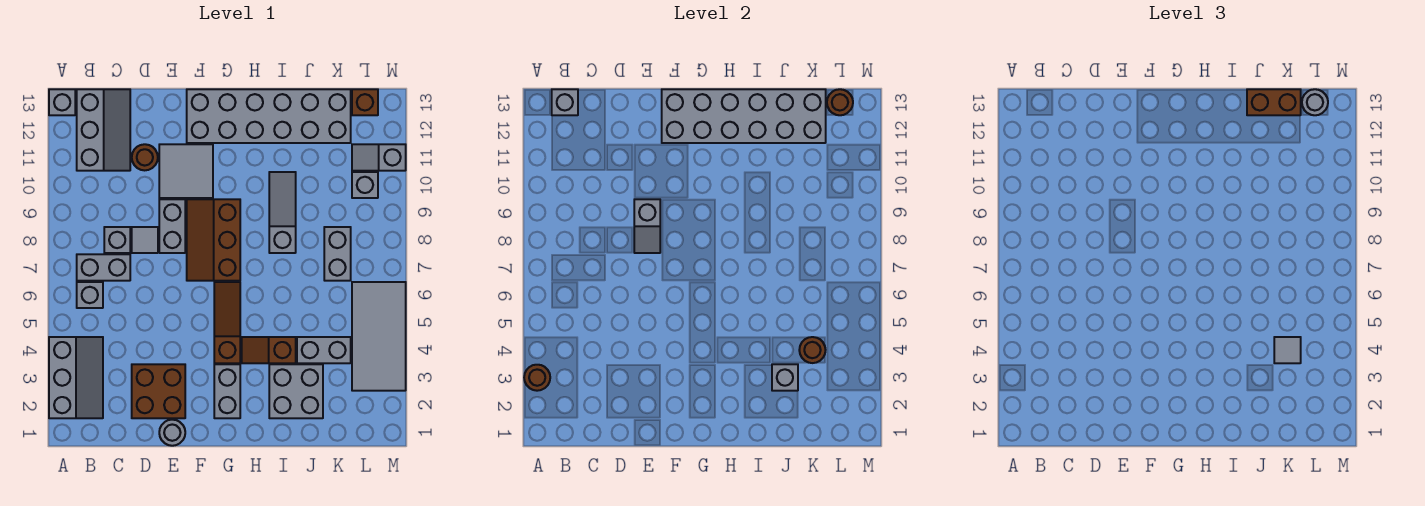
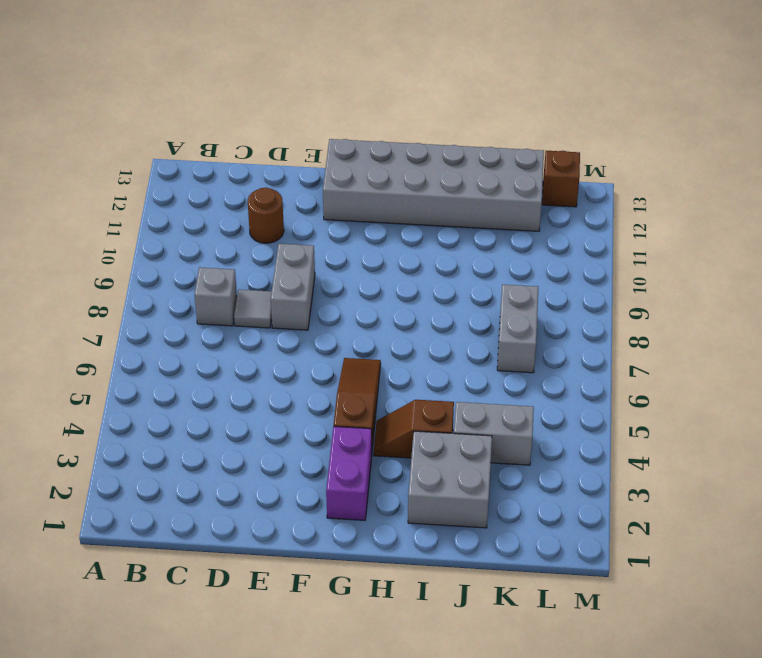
purple 1x2 brick [326,426,372,520] -> grey 1x2 brick [214,364,240,418]
none -> grey 2x3 slope [49,337,103,418]
none -> grey 1x1 brick [49,89,75,115]
none -> grey 1x1 brick [77,282,103,308]
none -> grey 1x2 brick [77,254,130,281]

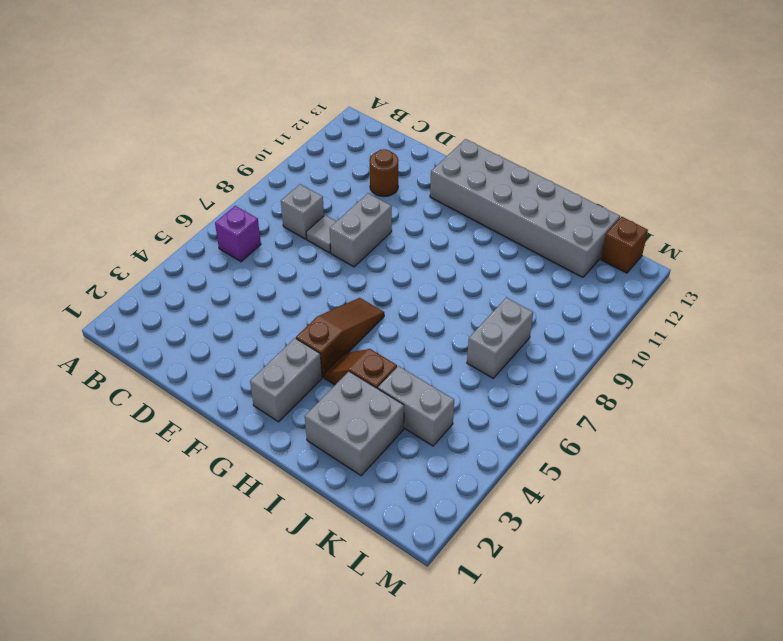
purple 1x1 brick [215,206,261,262] -> grey 1x1 brick [77,282,103,308]
none -> grey 2x3 slope [49,337,103,418]
none -> grey 1x1 brick [49,89,75,115]
none -> grey 1x2 brick [77,254,130,281]
none -> grey 2x3 slope [77,89,130,171]

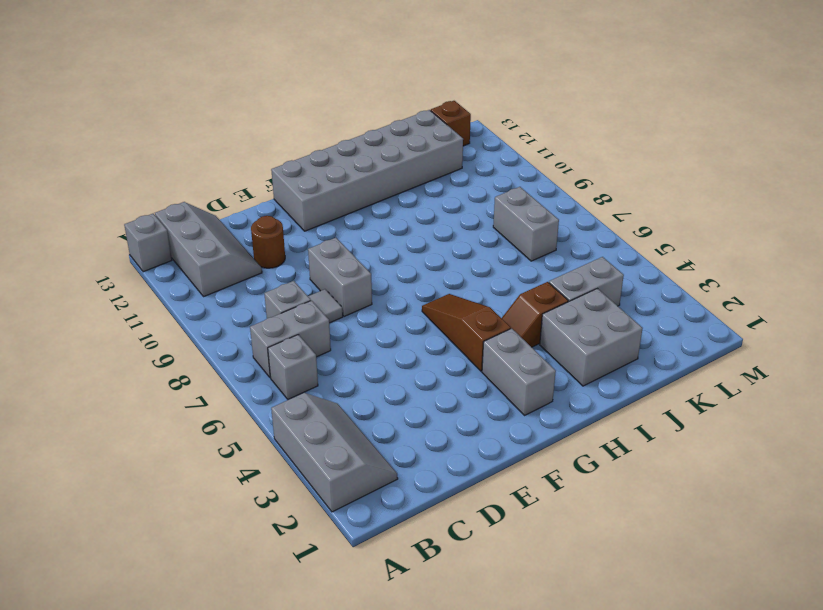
none -> brown 2x2 brick [132,364,185,418]
none -> grey 1x1 round brick [159,420,185,446]
none -> grey 2x2 tile [159,144,213,198]
none -> brown 2x3 slope [187,199,240,281]

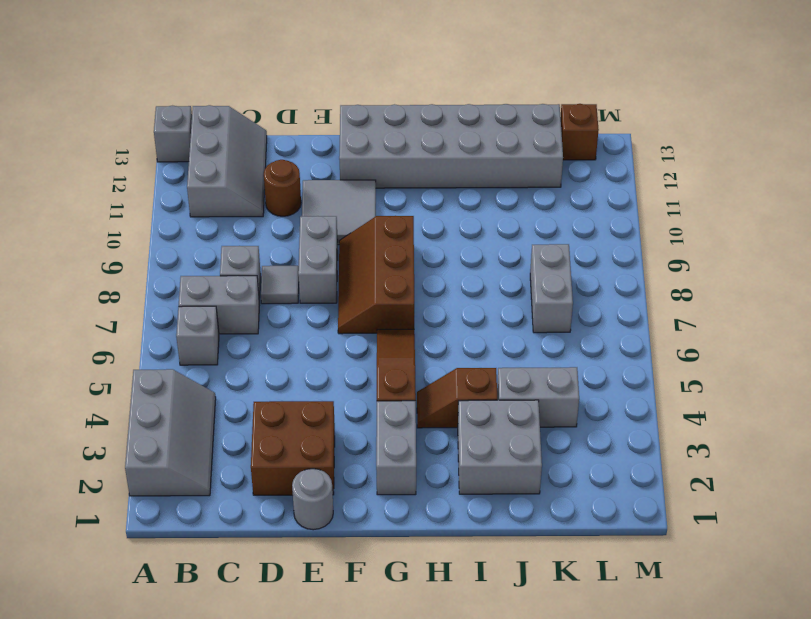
none -> grey 1x3 slope [269,172,296,253]
none -> grey 2x4 tile [352,282,406,391]
none -> grey 1x1 brick [352,172,378,198]
none -> grey 1x2 slope [352,144,406,171]

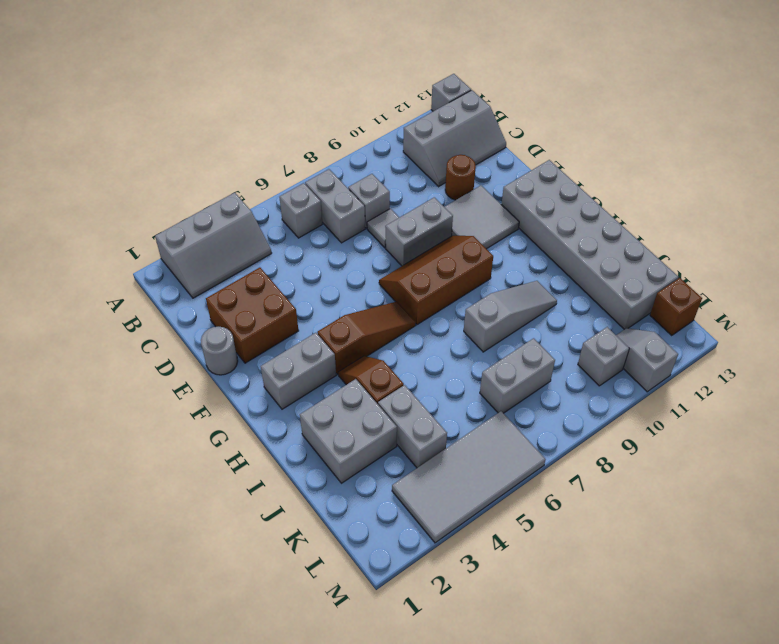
none -> brown 1x1 round brick [524,365,550,391]
none -> grey 1x1 brick [552,89,578,115]
none -> grey 1x2 slope [634,199,660,253]
none -> grey 2x6 brick [662,89,826,143]

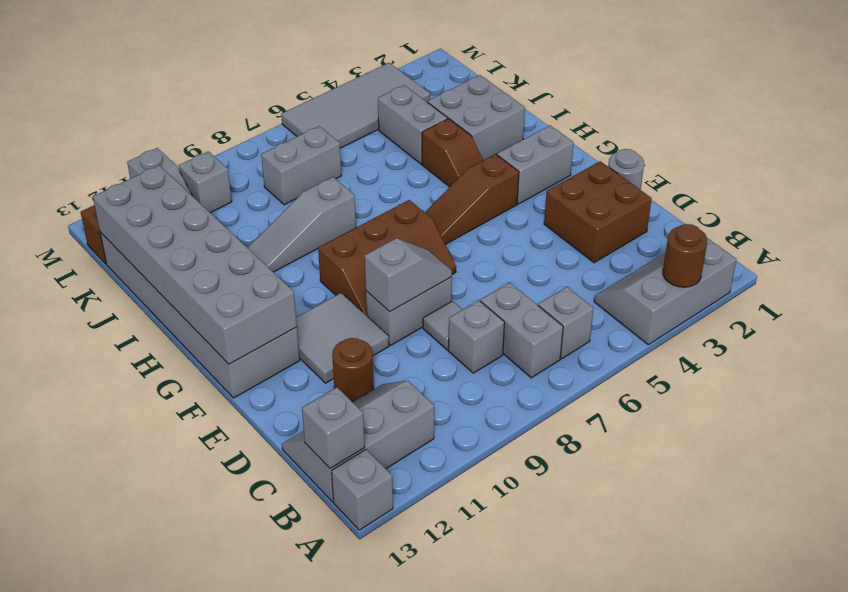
none -> grey 1x1 brick [772,364,798,391]
none -> brown 1x1 round brick [799,337,825,363]
none -> brown 1x1 round brick [827,89,853,115]
none -> brown 1x2 brick [1247,89,1301,115]

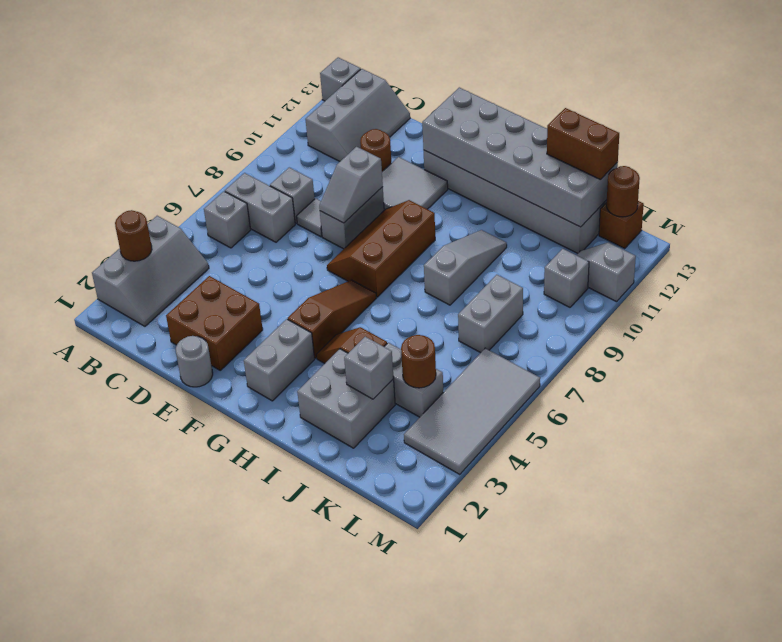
none -> grey 1x1 brick [552,89,578,115]
none -> grey 1x1 tile [1274,337,1301,363]
none -> grey 1x1 round brick [1302,89,1328,115]

